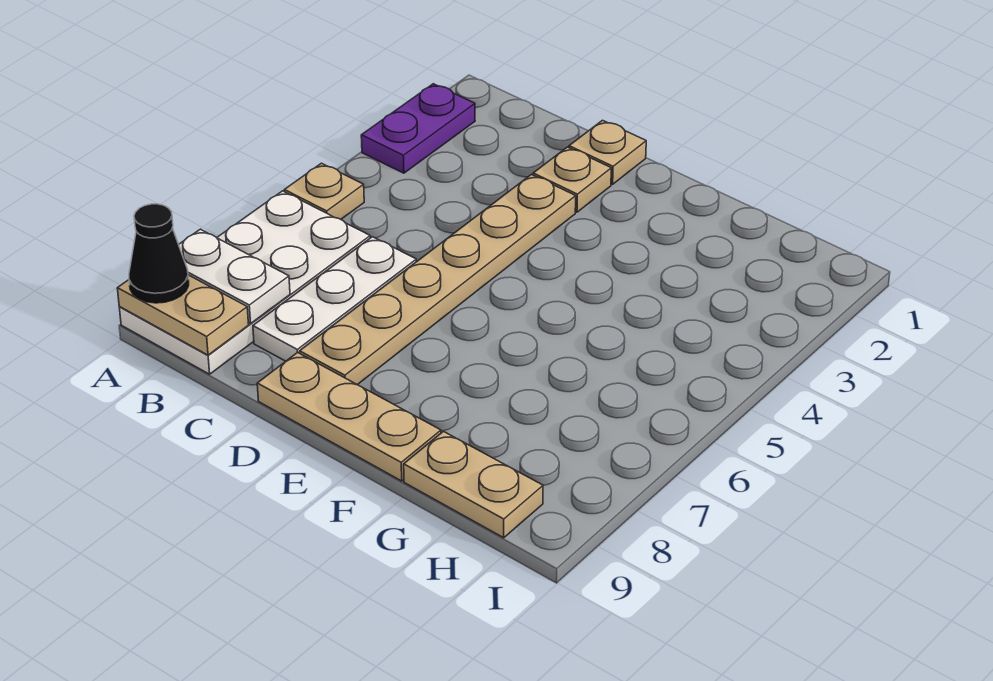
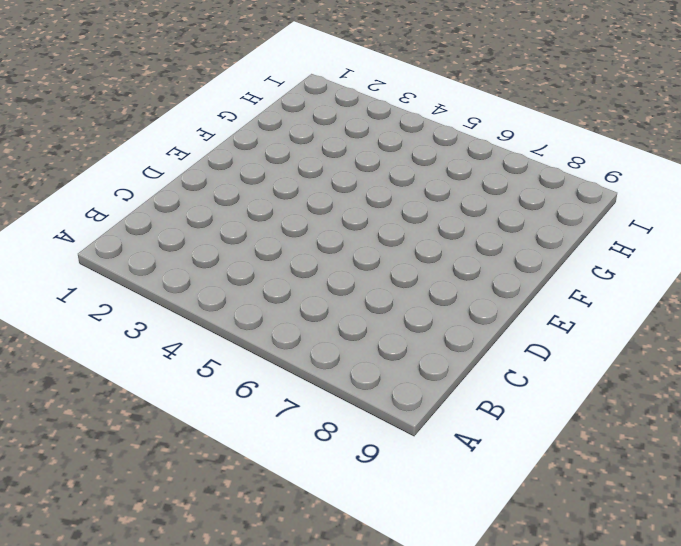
none -> purple 1x2 plate [361,84,475,173]
none -> tan 1x1 plate [284,163,364,219]
none -> white 2x4 plate [119,191,370,374]

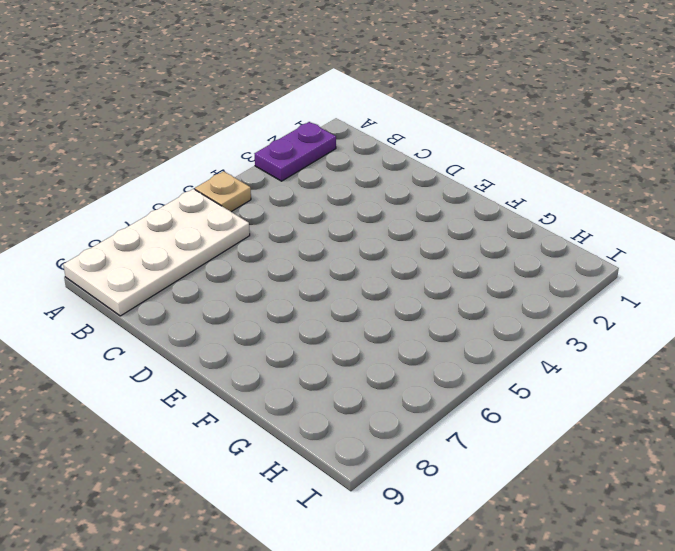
none -> white 1x3 plate [253,237,416,361]
none -> tan 1x1 plate [569,120,646,184]
none -> tan 1x1 plate [533,147,611,212]

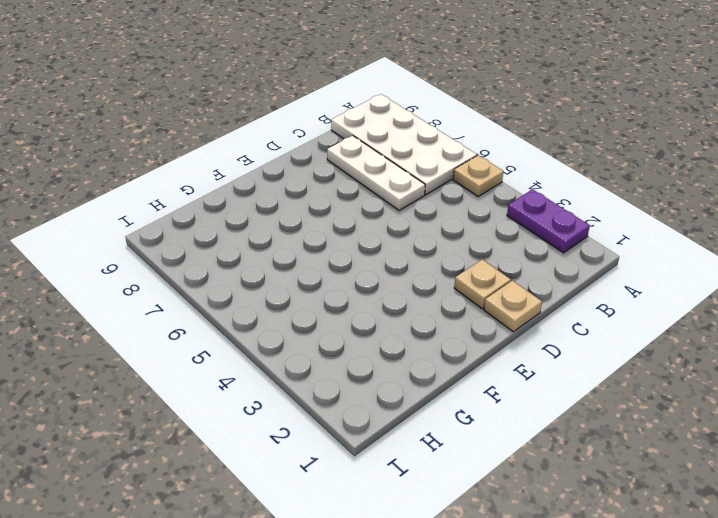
none -> tan 1x6 plate [300,175,576,385]
none -> tan 1x3 plate [257,352,441,481]
none -> tan 1x2 plate [404,432,543,538]

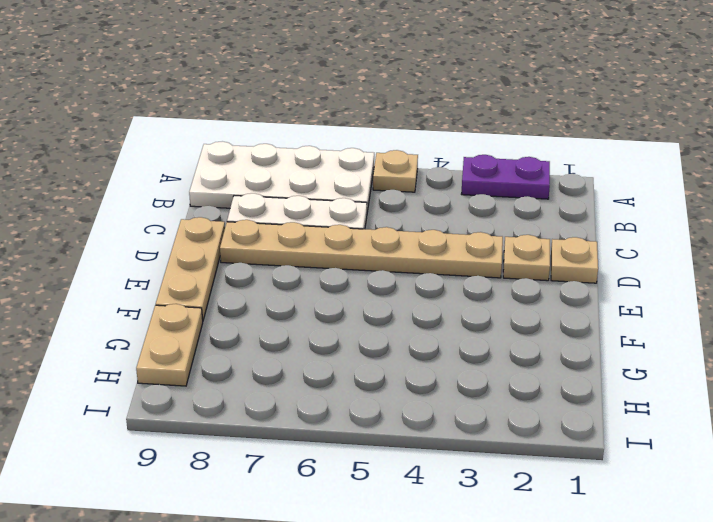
none -> white 1x2 plate [179,229,290,324]
none -> tan 1x2 plate [117,275,249,355]
none -> black 1x1 cone [129,204,189,303]

